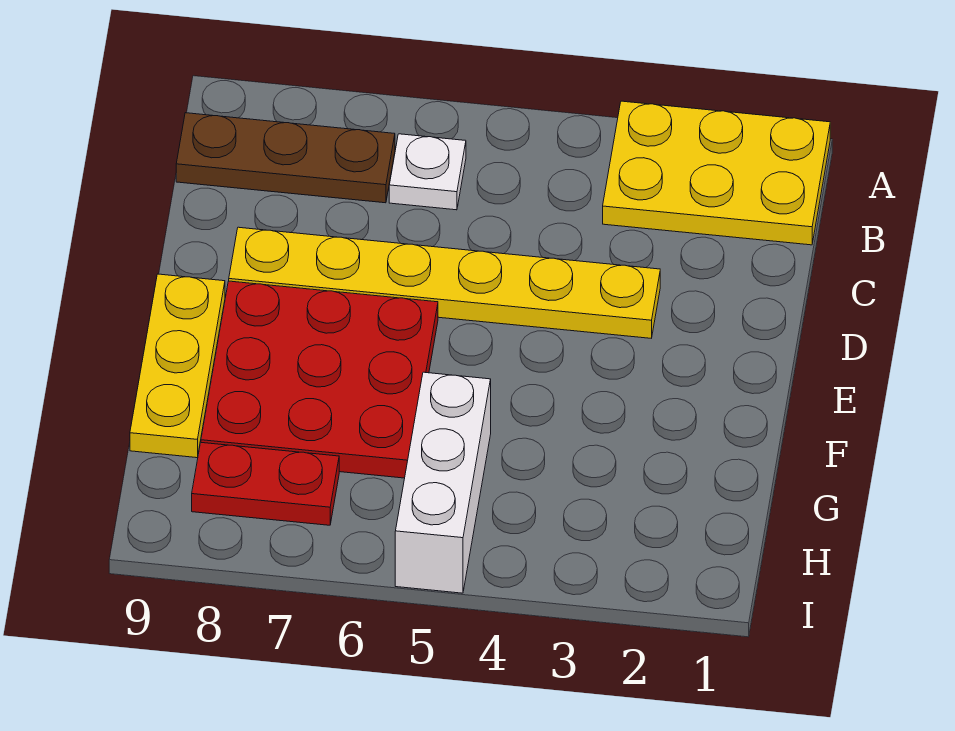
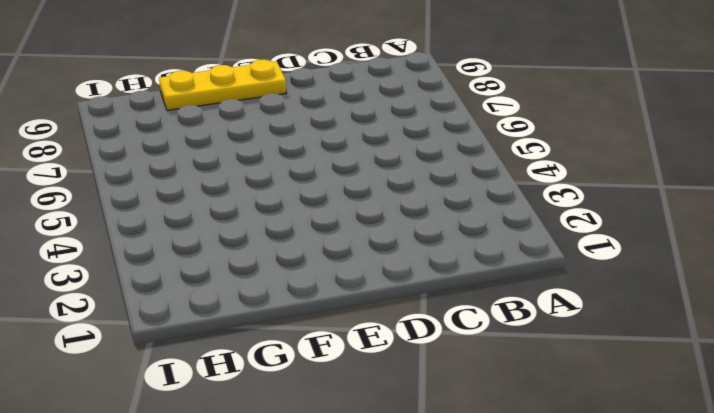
none -> yellow 2x3 plate [603,101,830,245]
none -> white 1x1 plate [389,134,466,210]

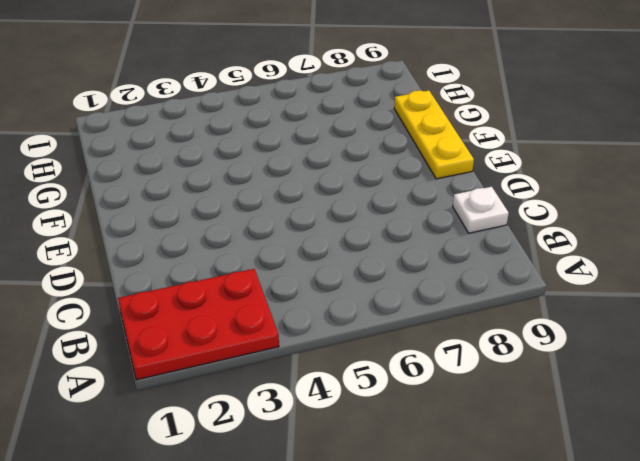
red 2x3 plate [118,269,279,380] -> yellow 2x3 plate [603,101,830,245]
white 1x1 plate [453,187,509,233] -> white 1x1 plate moved to [389,134,466,210]
none -> brown 1x3 plate [176,113,395,203]
none -> yellow 1x6 plate [229,227,660,338]

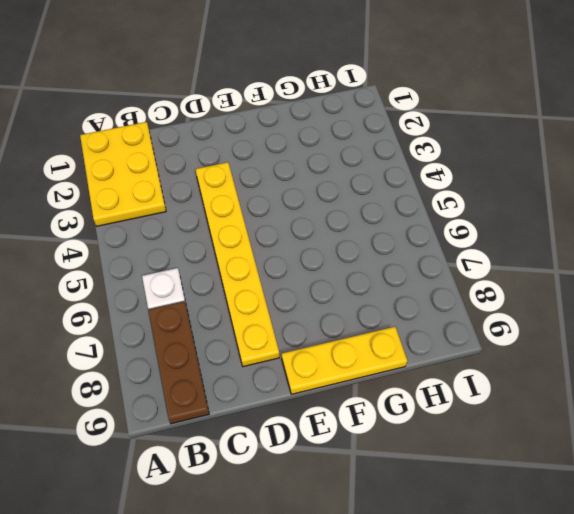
none -> red 3x3 plate [201,281,438,478]
none -> white 1x3 brick [395,372,491,593]

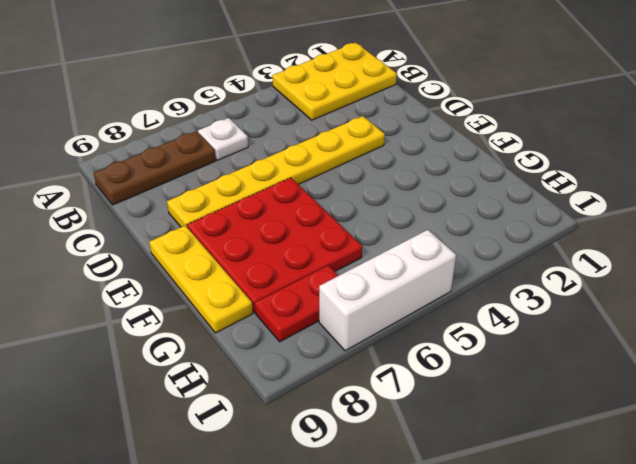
white 1x3 brick [319,230,456,351] -> white 1x3 brick turned to [395,372,491,593]

